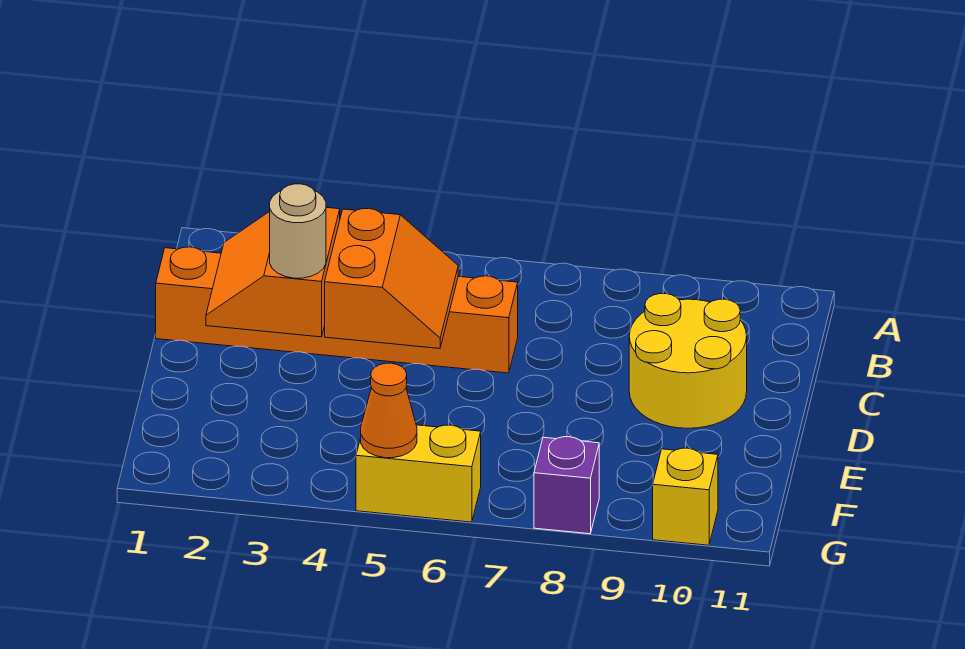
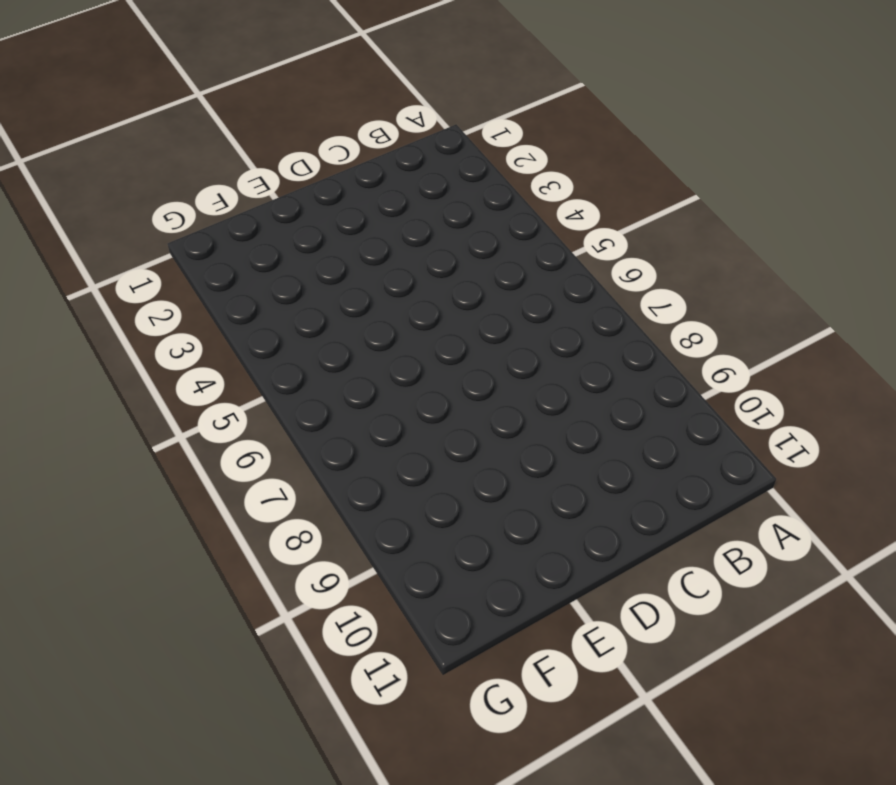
none -> orange 1x6 brick [156,247,518,373]
none -> yellow 2x2 round brick [629,294,747,428]

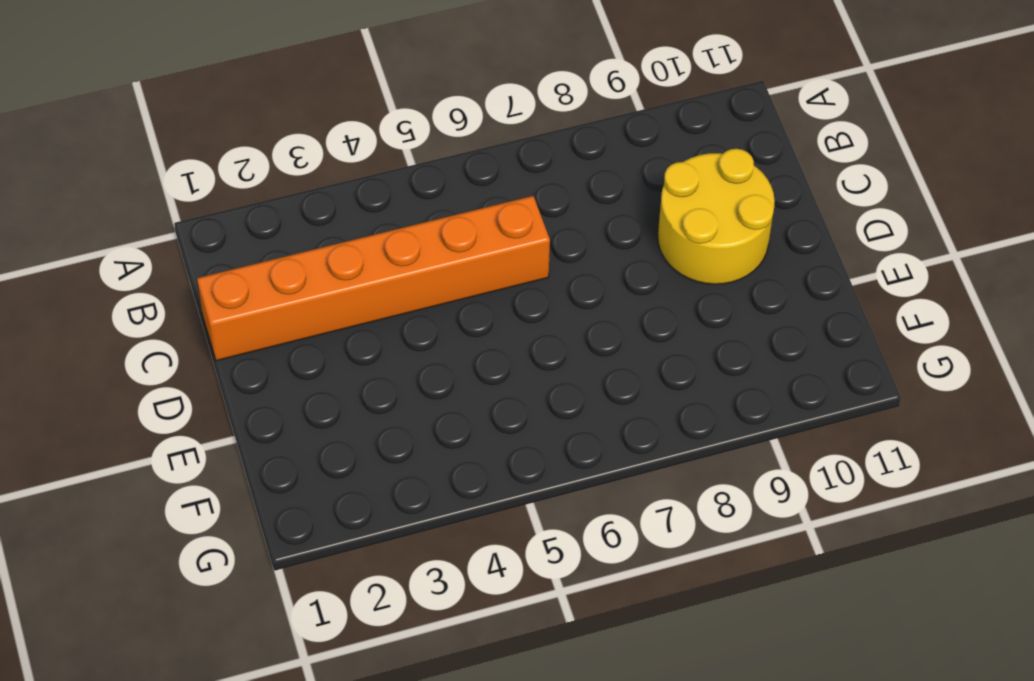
none -> yellow 1x2 brick [356,425,481,522]
none -> purple 1x1 brick [534,437,599,534]

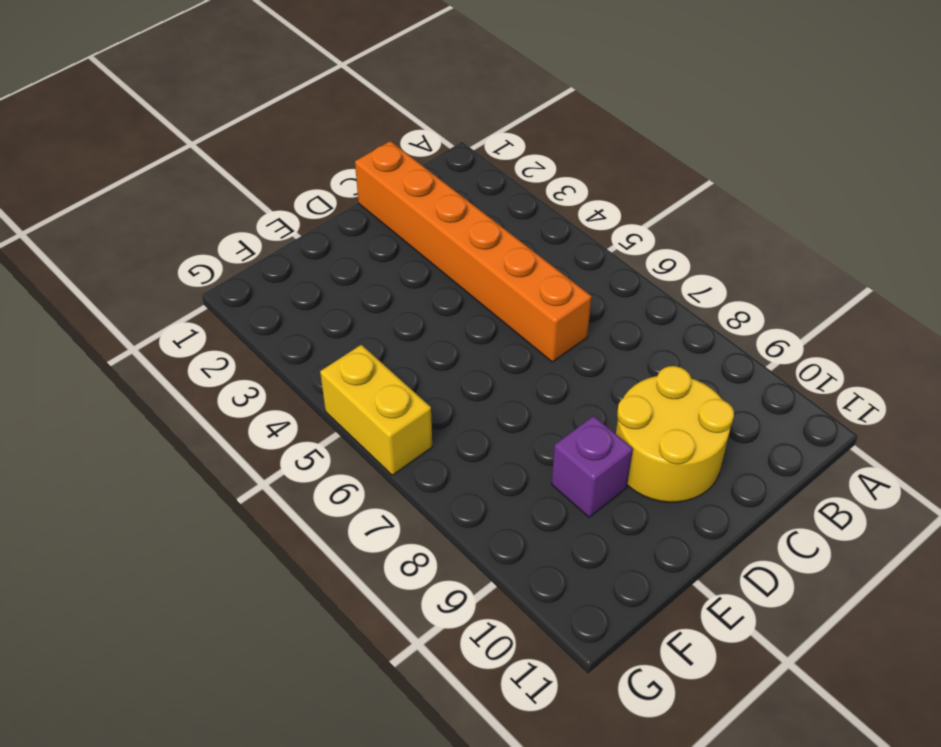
purple 1x1 brick [552,416,633,517] -> purple 1x1 brick moved to [534,437,599,534]
none -> yellow 1x1 brick [653,448,718,545]
none -> orange 2x2 slope [206,208,340,337]

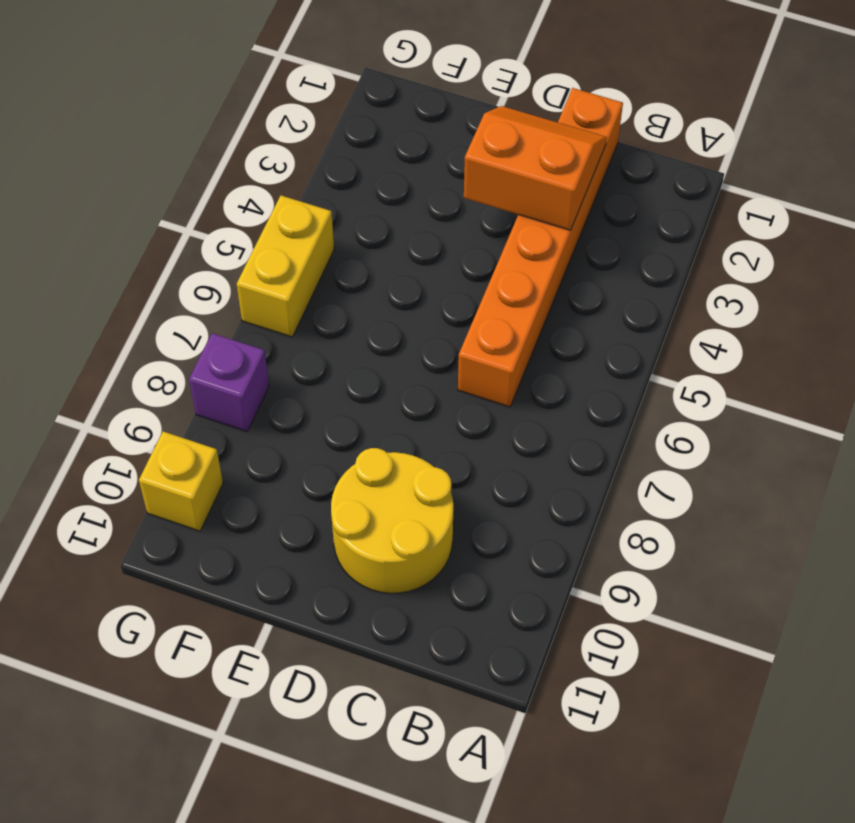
none -> orange 2x2 slope [325,208,458,349]
none -> orange 1x1 cone [361,363,417,458]

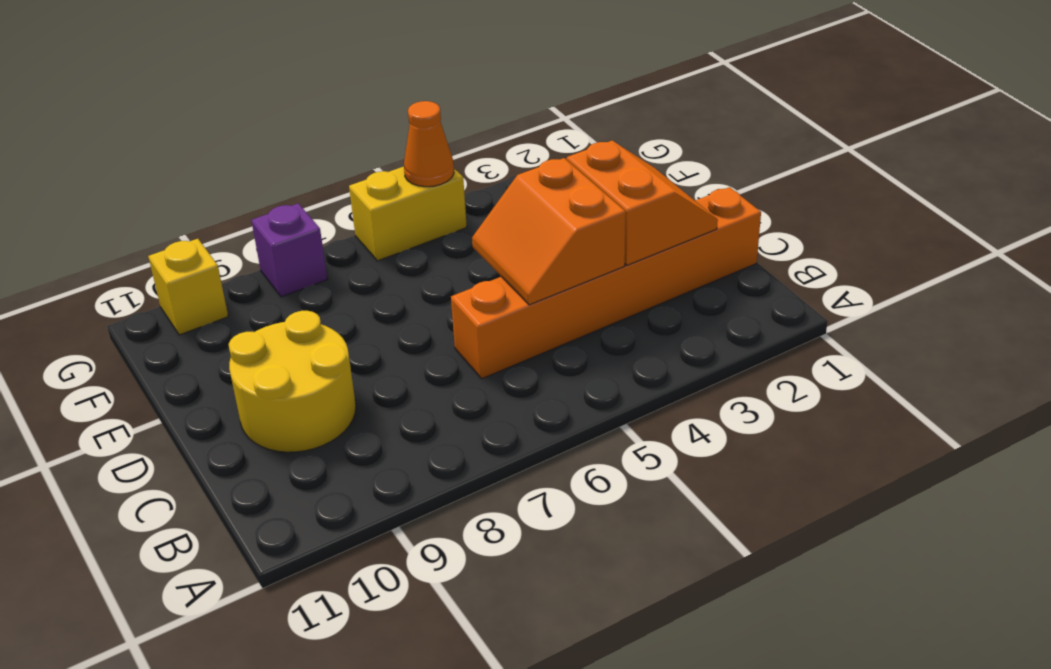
none -> tan 1x1 round brick [270,184,326,278]

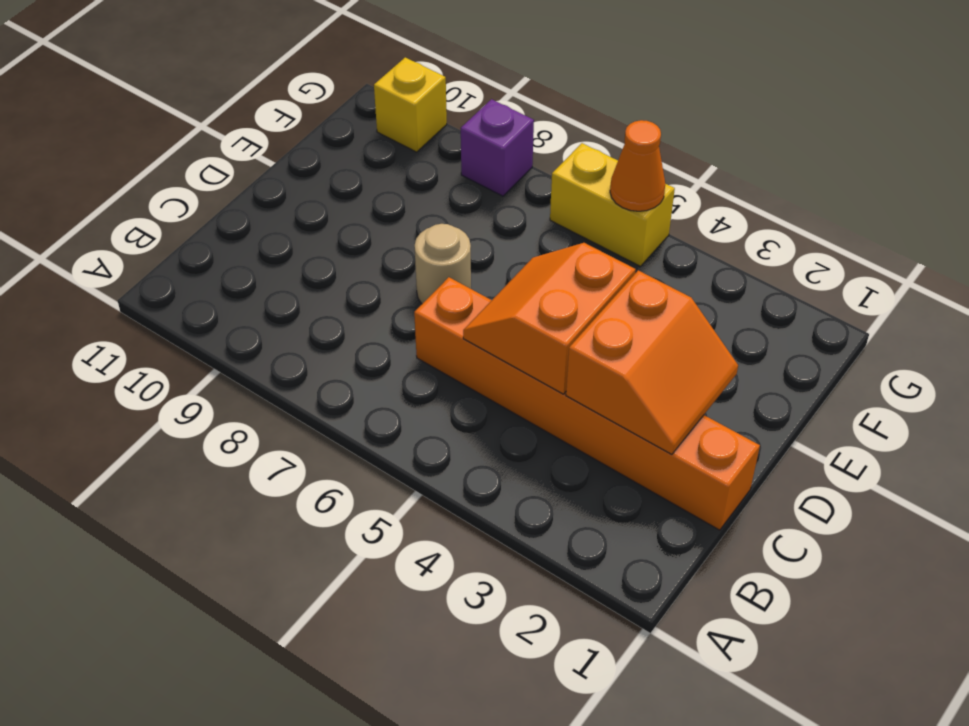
tan 1x1 round brick [415,224,471,304] -> tan 1x1 round brick moved to [270,184,326,278]
none -> yellow 2x2 round brick [629,294,747,428]

